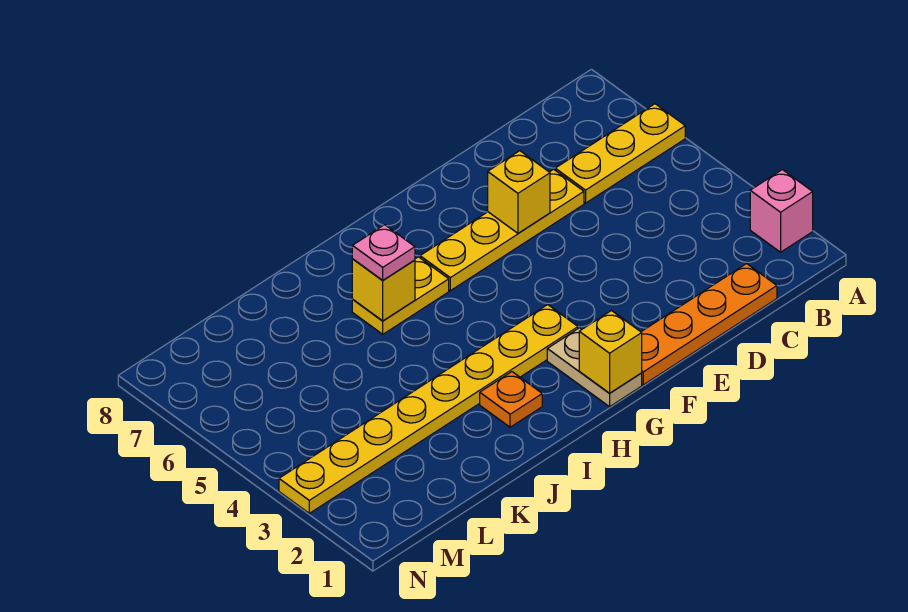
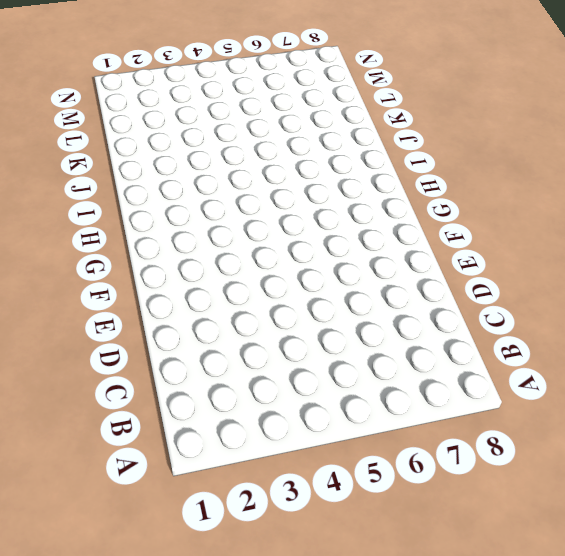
none -> pink 1x1 brick [750,170,813,252]
none -> yellow 1x3 plate [555,104,685,203]
none -> orange 1x4 plate [641,264,777,385]

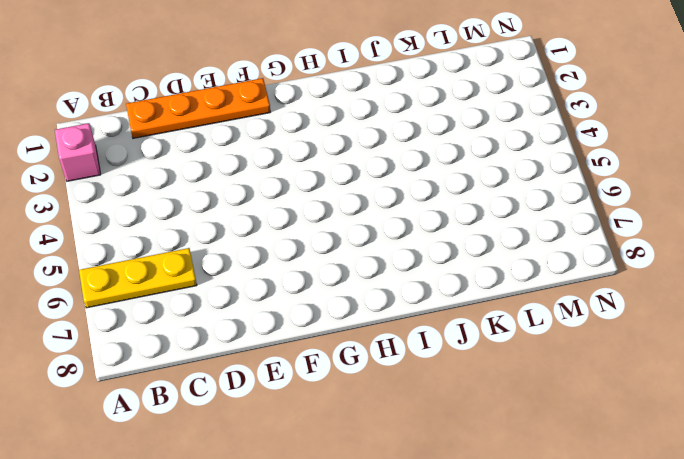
none -> yellow 1x4 plate [420,169,584,291]
none -> tan 1x2 plate [547,328,642,407]
none -> yellow 1x8 plate [279,305,578,513]

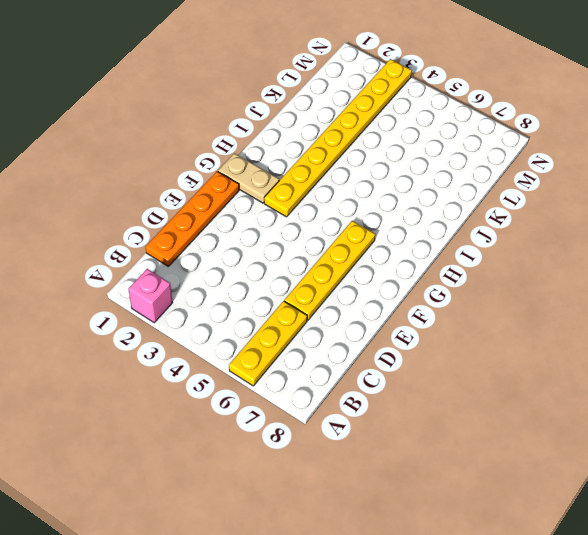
none -> yellow 1x2 plate [352,257,449,334]
none -> orange 1x1 plate [480,372,542,427]
none -> yellow 1x1 brick [488,151,550,233]

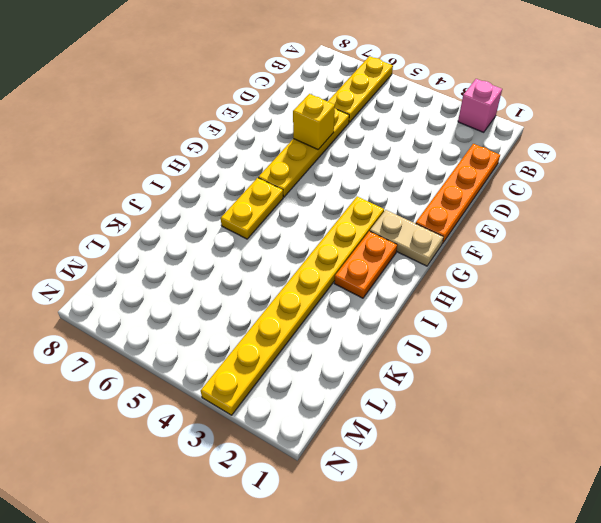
orange 1x2 plate [334,231,397,298] -> orange 1x1 plate [480,372,542,427]
none -> yellow 1x1 brick [579,311,642,393]
none -> yellow 1x1 brick [352,259,415,321]
none -> pink 1x1 plate [352,225,415,280]

